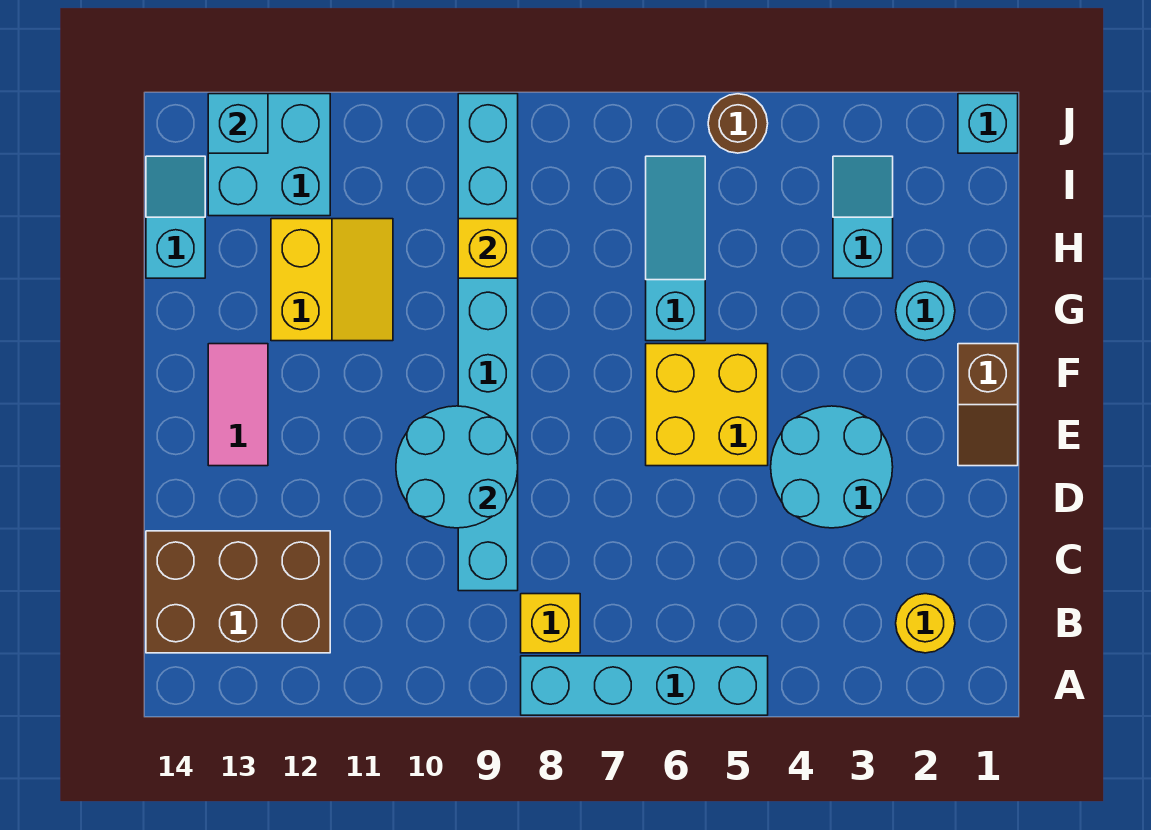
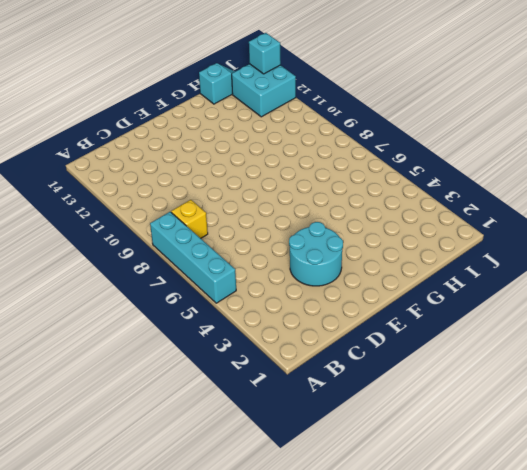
none -> yellow 1x1 round brick [896,594,955,653]
none -> brown 2x3 brick [146,531,330,653]
none -> cyan 1x8 brick [458,94,518,591]

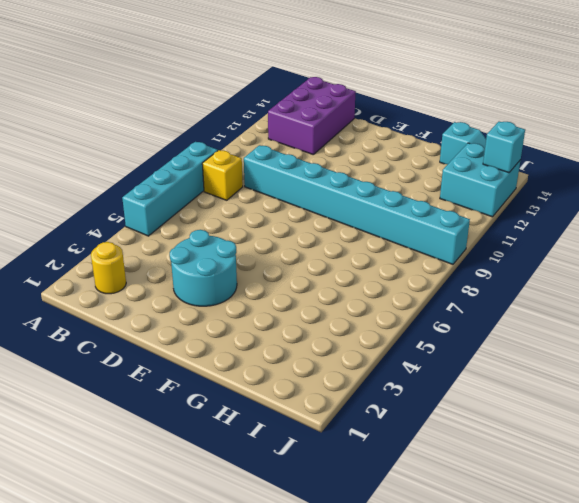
purple 2x3 brick [268,77,356,155] -> brown 2x3 brick [146,531,330,653]
none -> brown 1x2 slope [958,344,1018,466]
none -> yellow 2x2 brick [646,344,768,466]
none -> pink 1x2 tile [208,344,268,466]

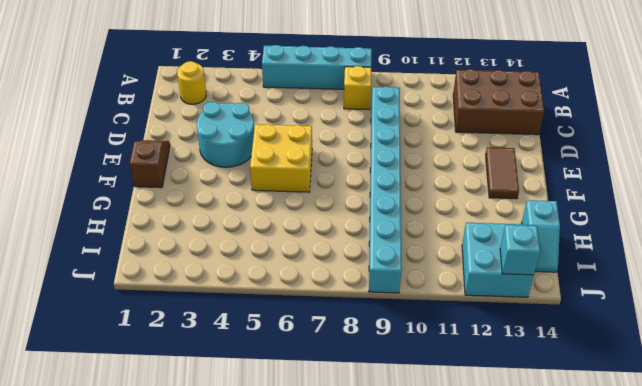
brown 1x2 tile [486,147,519,199] -> pink 1x2 tile [208,344,268,466]
none -> cyan 1x1 round brick [896,281,955,341]
none -> cyan 1x3 slope [646,156,705,341]
none -> yellow 2x2 slope [271,219,393,341]

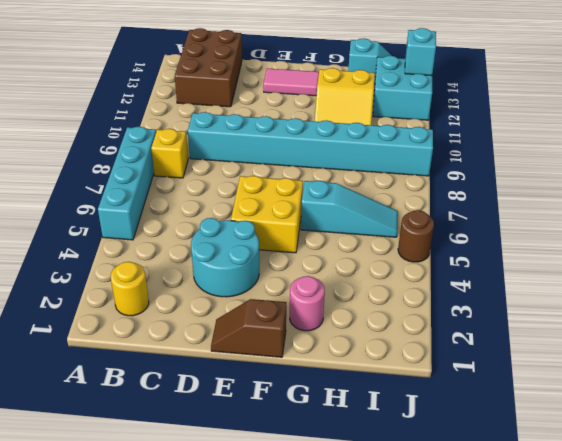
pink 1x1 round brick [290,276,325,331] -> cyan 1x1 round brick [896,281,955,341]
none -> cyan 1x2 slope [833,156,893,278]
none -> cyan 1x1 brick [958,94,1018,153]
none -> cyan 2x2 round brick [396,406,518,528]

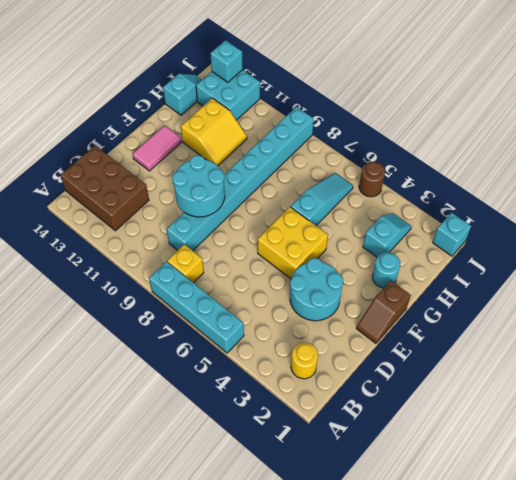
none -> yellow 1x1 brick [458,219,518,278]

